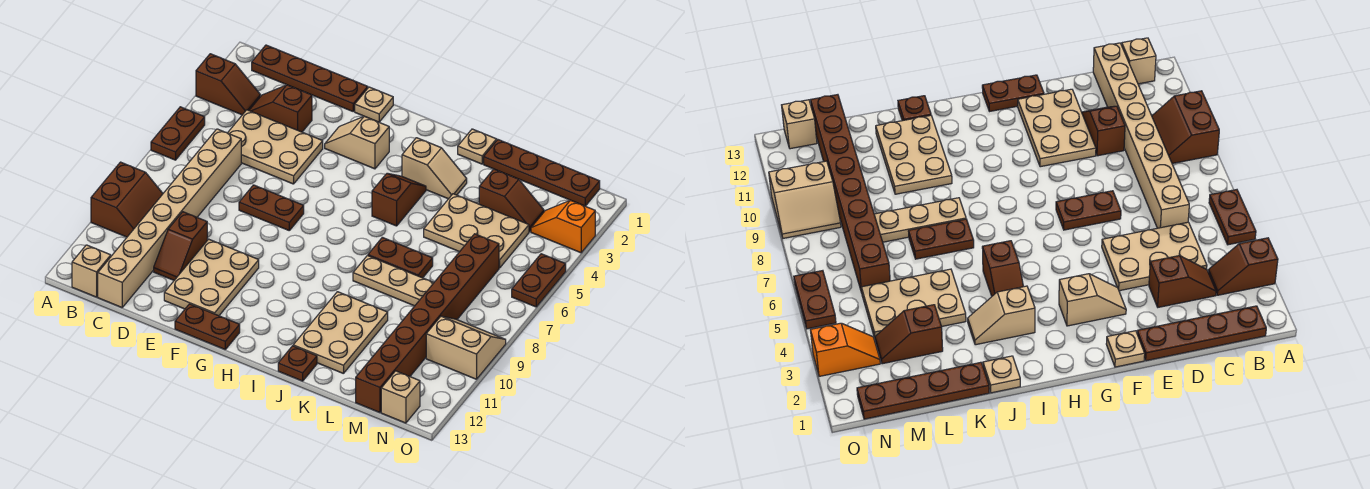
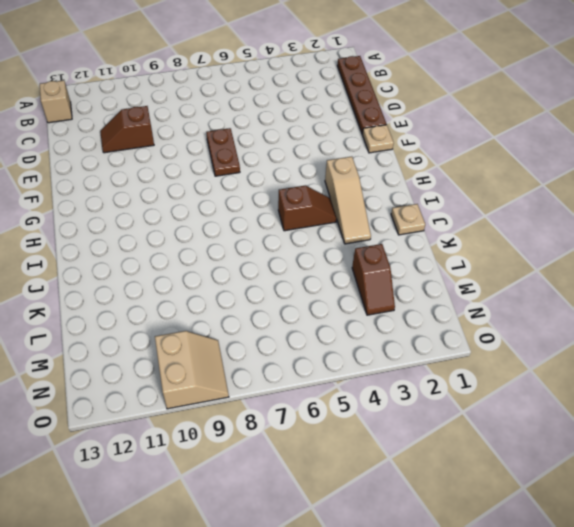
tan 1x3 slope [325,157,371,244] -> tan 1x2 slope [402,138,467,199]
none -> brown 1x2 slope [196,54,260,115]
none -> brown 1x2 plate [151,107,205,160]
none -> brown 2x2 slope [91,162,163,237]

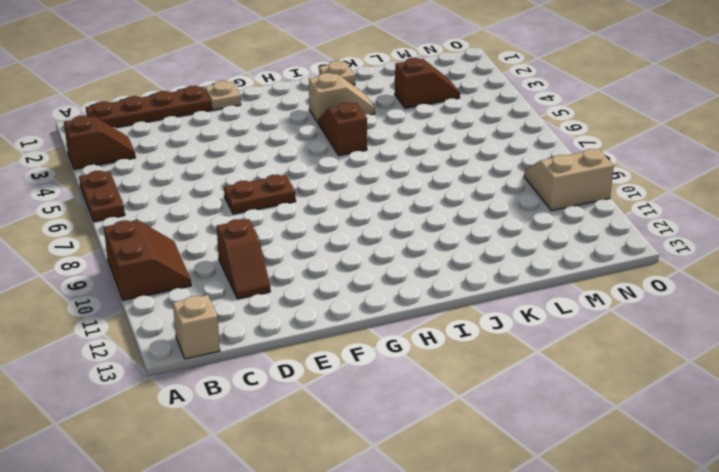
none -> brown 1x2 slope [249,85,312,132]
none -> tan 2x3 plate [228,110,323,184]
none -> tan 1x8 brick [98,129,241,307]

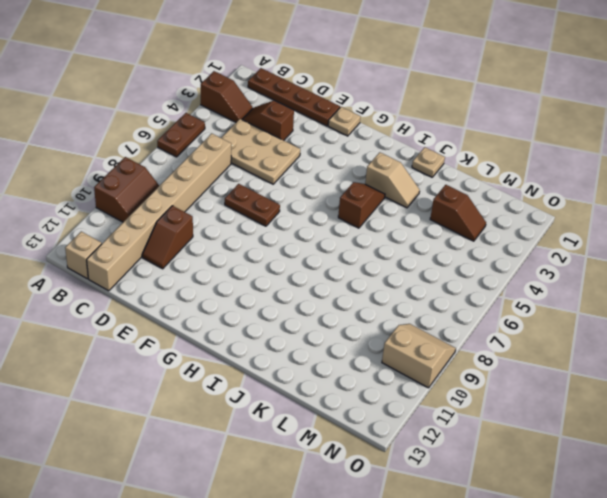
none -> tan 2x3 plate [164,239,259,316]
none -> tan 1x2 slope [325,116,389,169]
none -> brown 1x2 plate [175,304,240,349]

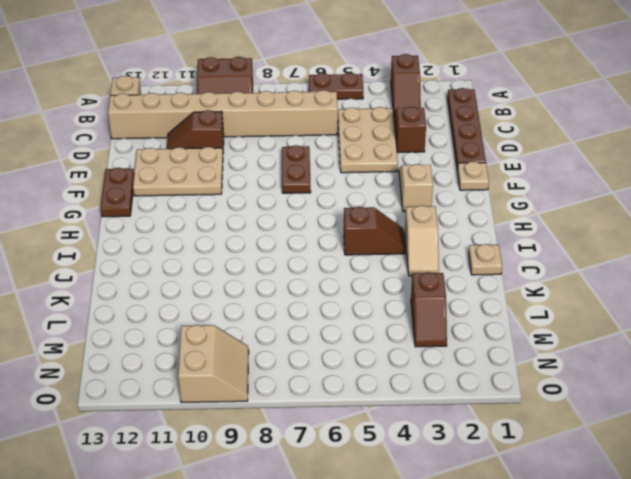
none -> brown 1x2 plate [368,237,433,278]
none -> tan 1x3 plate [353,256,434,306]
none -> tan 2x3 plate [293,292,388,374]

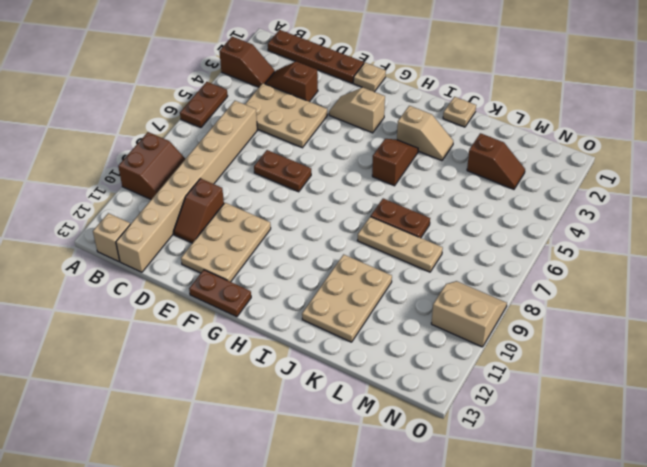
none -> brown 1x1 plate [278,346,317,381]
none -> brown 1x4 plate [484,140,600,206]
none -> tan 2x3 plate [424,194,529,268]

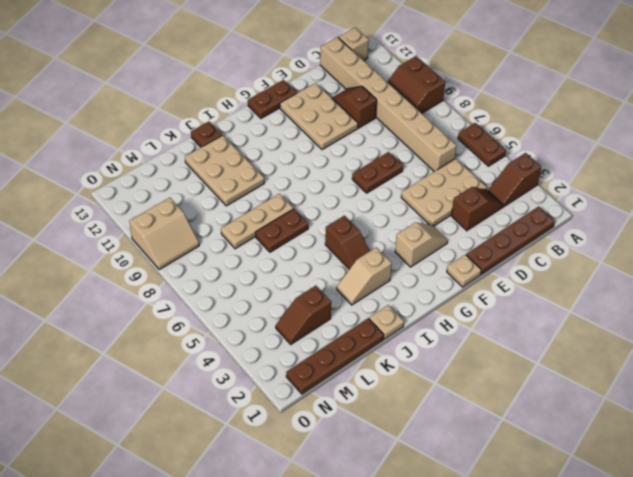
none -> tan 2x3 plate [424,194,529,268]
none -> brown 1x8 brick [356,234,499,412]
none -> orange 1x2 slope [531,200,595,253]

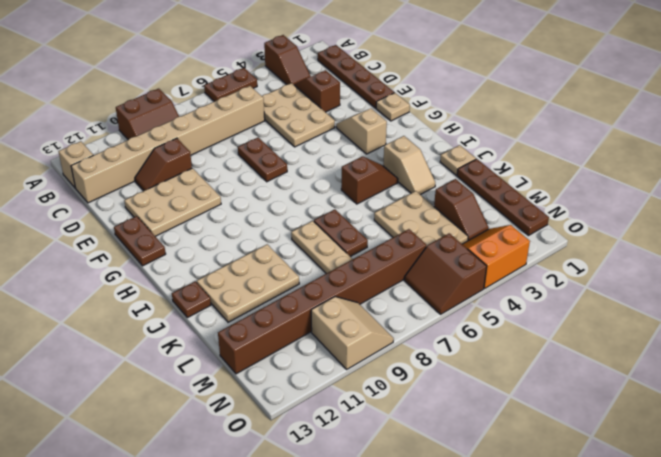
orange 2x2 slope [462,225,530,288] -> orange 1x2 slope [531,200,595,253]
brown 2x2 slope [404,233,487,314] -> brown 1x2 plate [512,254,566,307]
none -> tan 1x1 brick [381,371,420,423]

